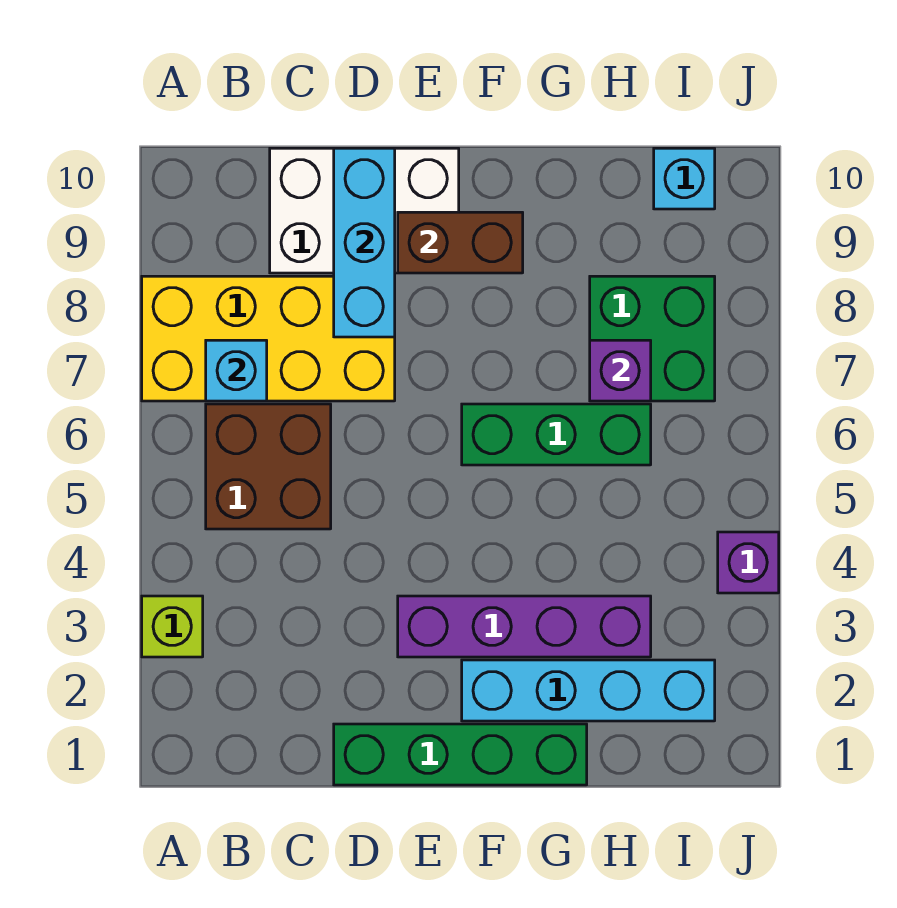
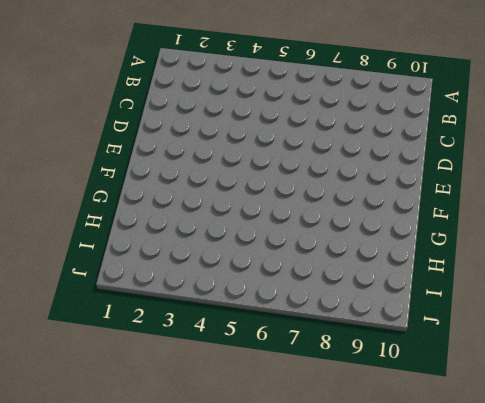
none -> lime 1x1 brick [142,596,203,657]
none -> yellow 2x4 brick [142,276,395,401]
none -> brown 2x2 brick [206,404,331,529]

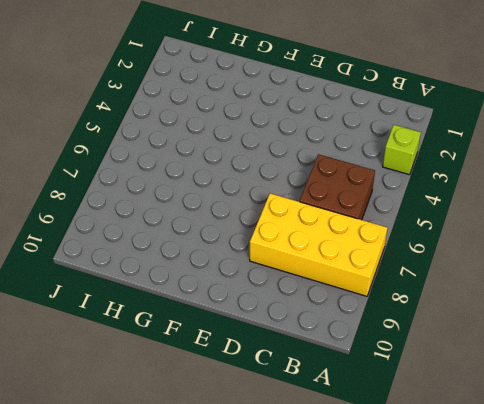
none -> white 2x3 brick [270,148,459,273]
none -> green 1x4 brick [334,724,587,785]
none -> purple 1x4 brick [398,596,651,657]

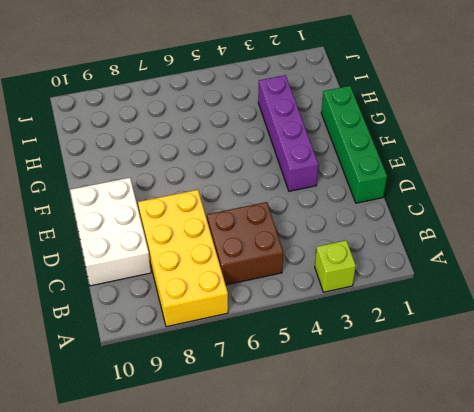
none -> cyan 1x4 brick [462,660,715,721]
none -> green 1x3 brick [462,404,651,465]
none -> green 2x2 brick [590,276,715,401]

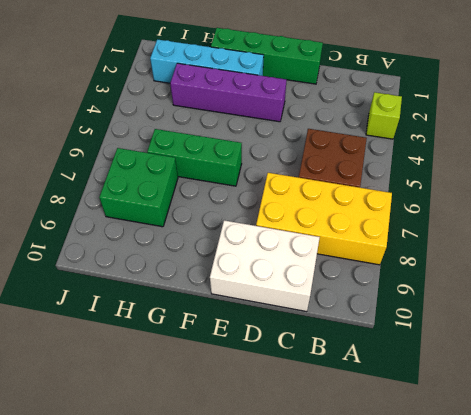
none -> cyan 1x1 brick [654,148,715,209]
none -> purple 1x1 brick [718,532,779,593]
none -> cyan 1x1 brick [206,340,267,401]

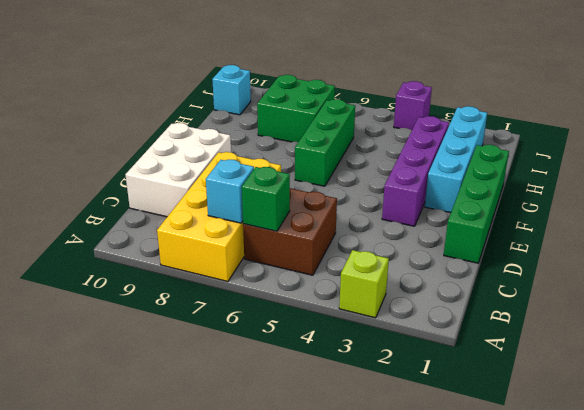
green 1x1 brick [242,167,290,231] -> none
none -> cyan 1x3 brick [334,148,395,337]
none -> brown 1x2 brick [398,212,523,273]
none -> purple 1x1 brick [590,340,651,401]

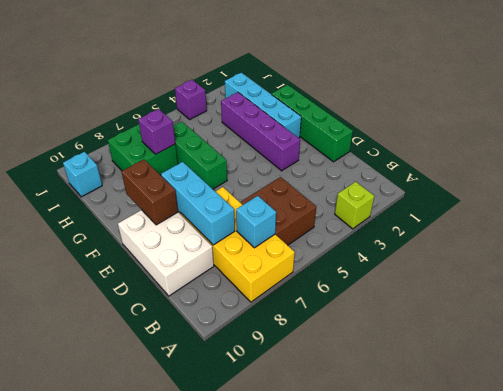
cyan 1x3 brick [161,162,235,245] -> cyan 1x3 brick turned to [334,148,395,337]

